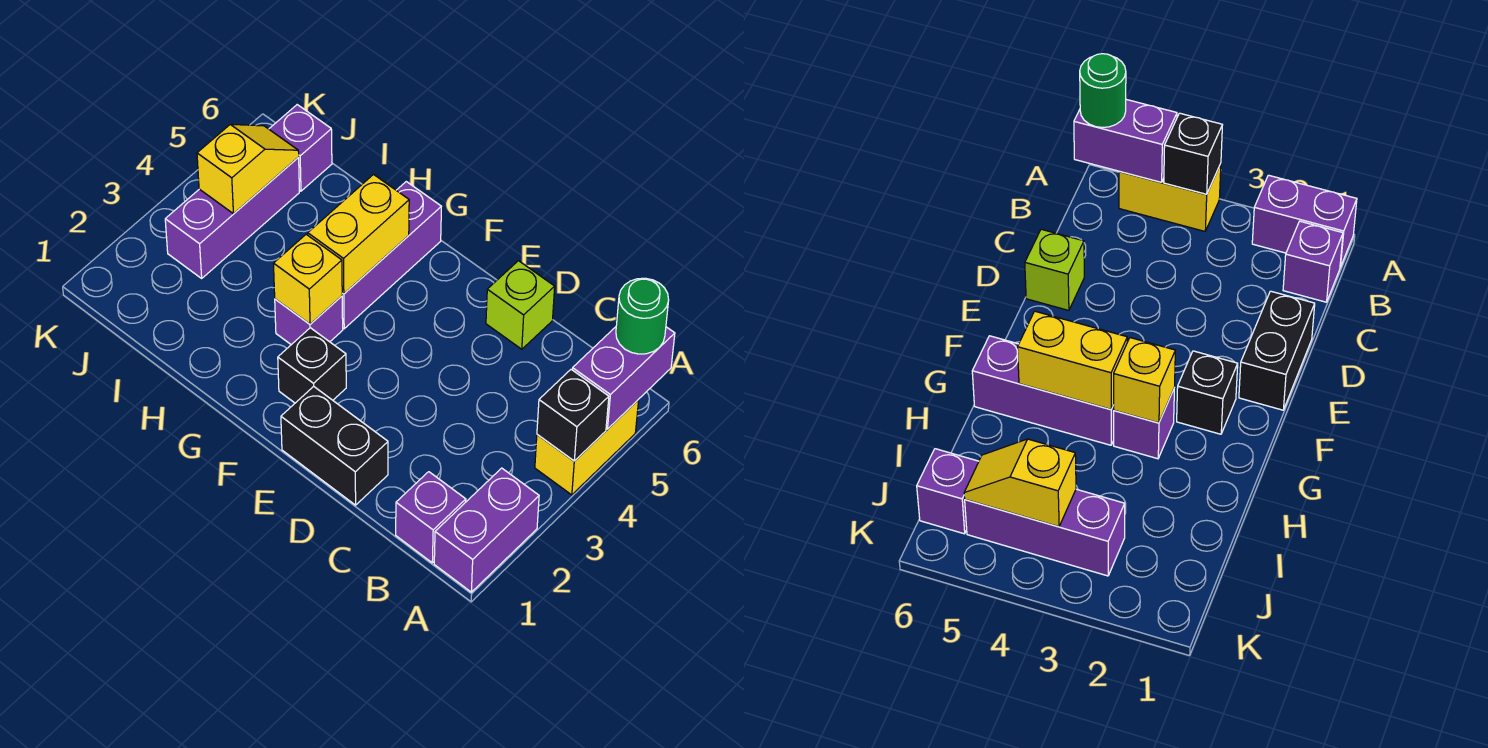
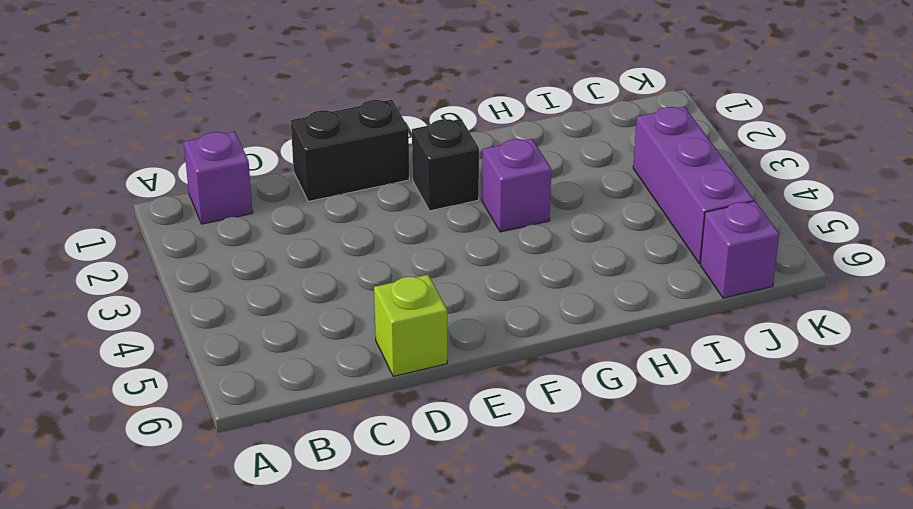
none -> purple 1x2 brick [434,468,539,592]
none -> yellow 1x2 brick [535,400,639,495]
none -> purple 1x3 brick [342,182,441,329]

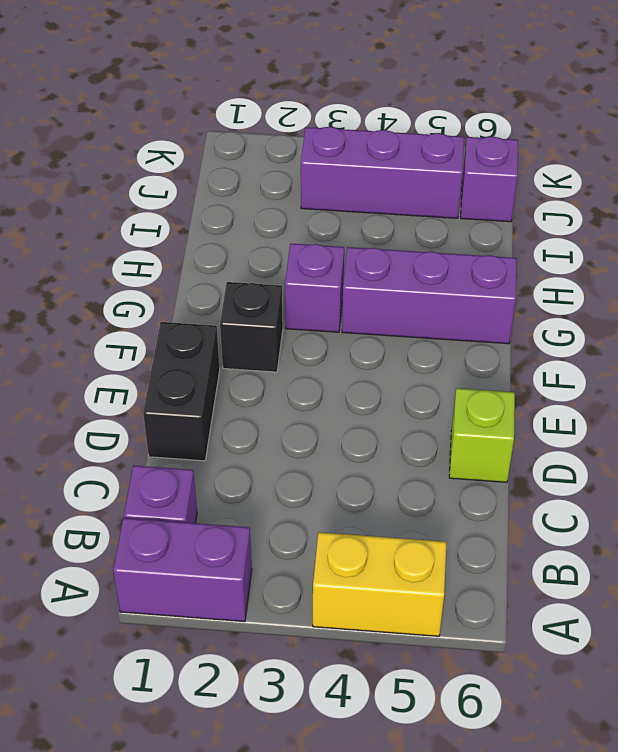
none -> black 1x1 brick [537,370,609,461]
none -> purple 1x2 brick [572,327,675,429]
none -> yellow 1x1 brick [274,234,342,324]

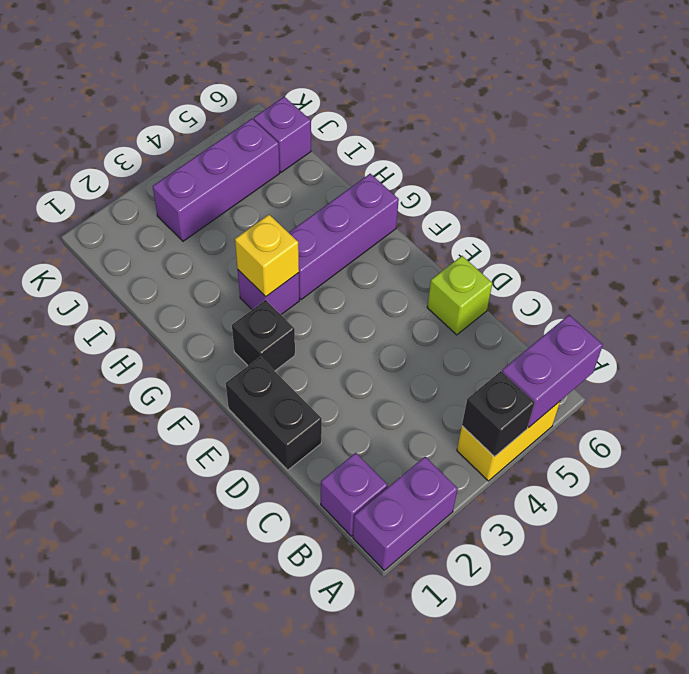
none -> yellow 1x2 brick [308,175,409,294]
none -> yellow 1x2 slope [197,124,299,214]
none -> green 1x1 round brick [616,278,669,354]

